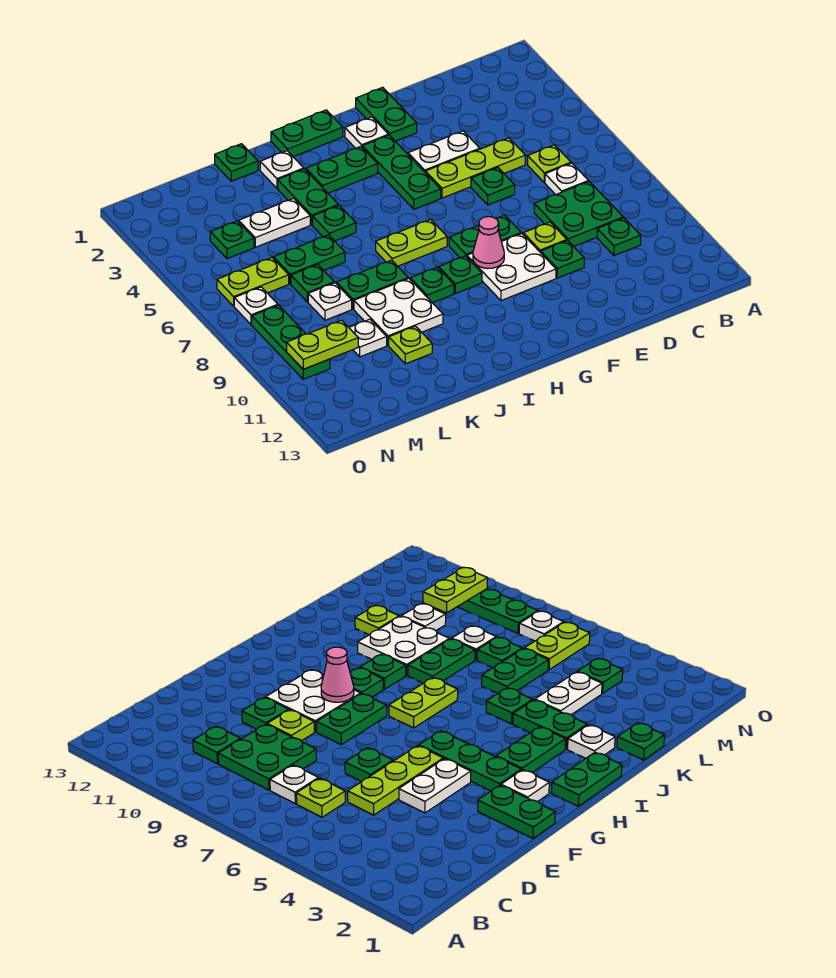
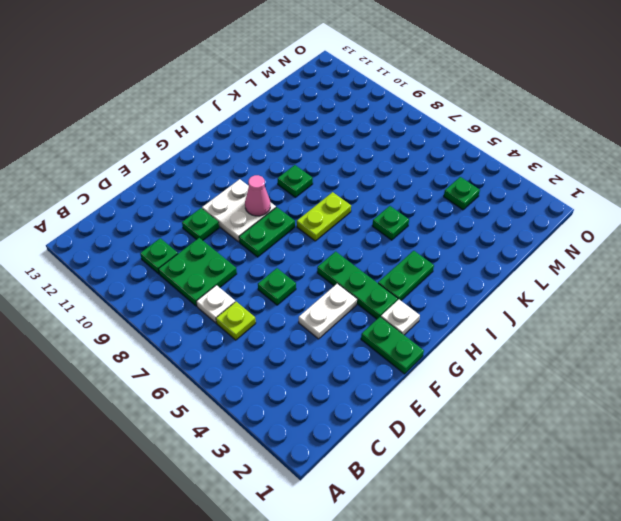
none -> lime 1x3 plate [425,138,525,198]
none -> lime 1x1 plate [523,222,567,253]
none -> green 1x2 plate [271,110,343,157]
none -> green 1x1 plate [439,256,482,294]

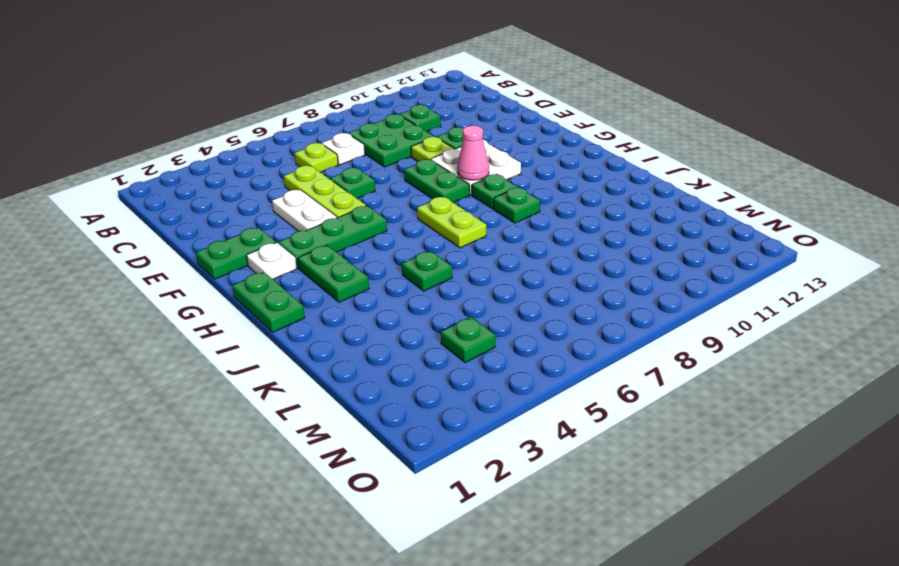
none -> white 1x1 plate [260,151,304,188]
none -> green 1x2 plate [278,169,339,225]
none -> green 1x2 plate [337,260,408,309]
none -> white 2x2 plate [354,278,443,346]

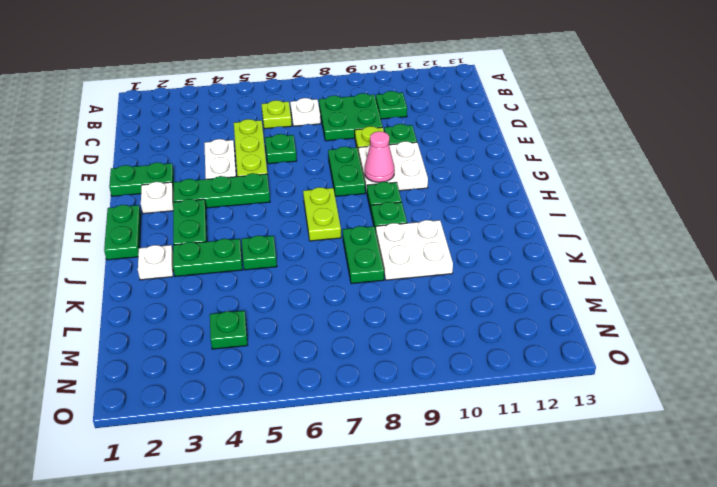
none -> green 1x1 plate [215,144,258,181]
none -> white 1x2 plate [239,198,310,247]
none -> green 1x2 plate [273,235,345,284]
none -> lime 1x1 plate [389,326,432,364]

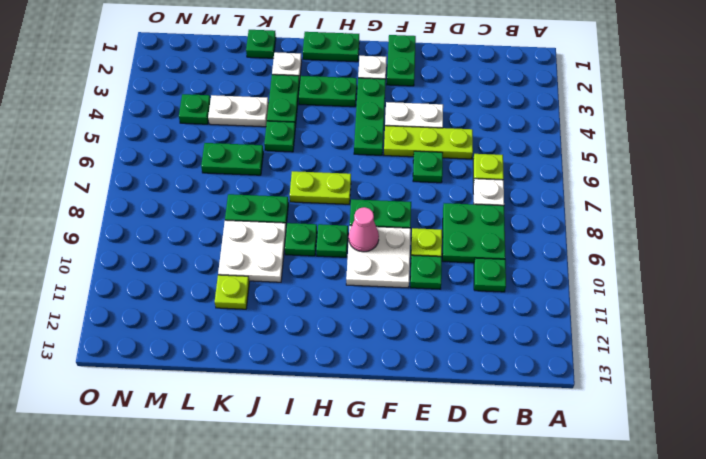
none -> green 1x1 plate [291,264,334,302]
none -> white 1x1 plate [308,283,352,320]
none -> white 1x1 plate [349,319,387,357]
none -> lime 1x2 plate [217,258,289,306]

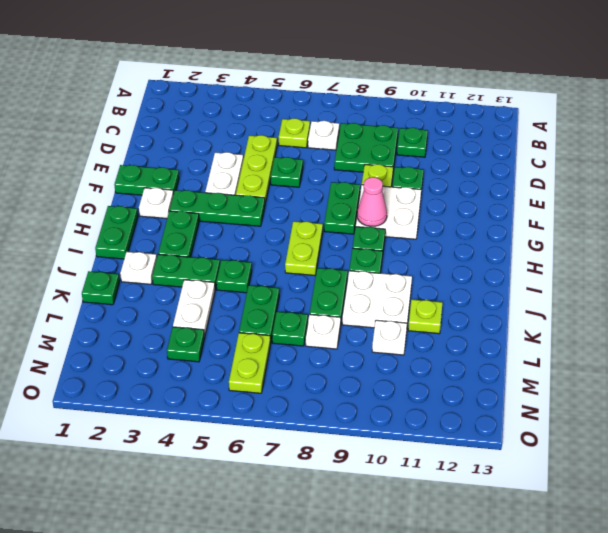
none -> white 1x1 plate [234,287,278,325]
none -> green 1x3 plate [252,305,330,379]
none -> lime 1x2 plate [287,320,358,369]

